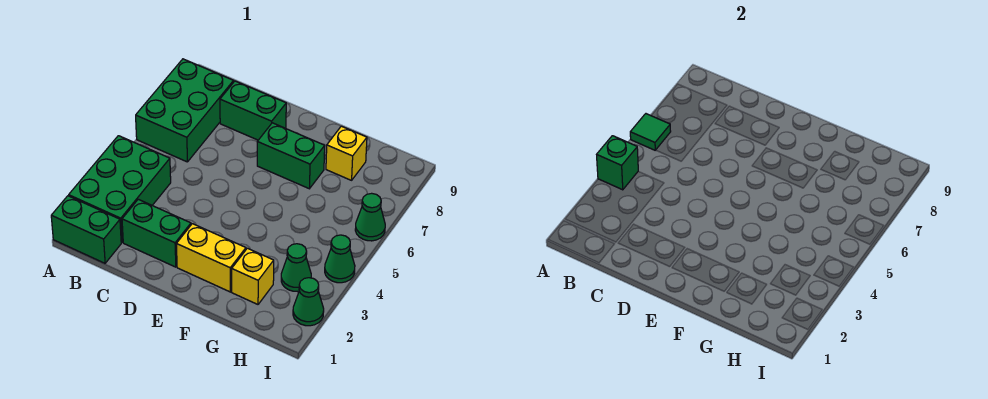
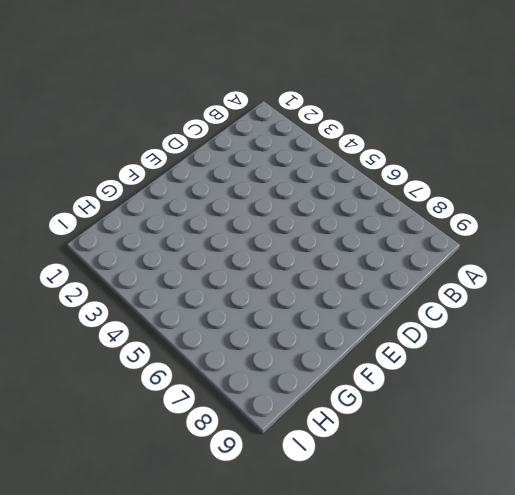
none -> green 1x2 brick [51,196,121,263]
none -> green 2x3 brick [69,136,171,243]
none -> green 2x3 brick [136,59,234,162]

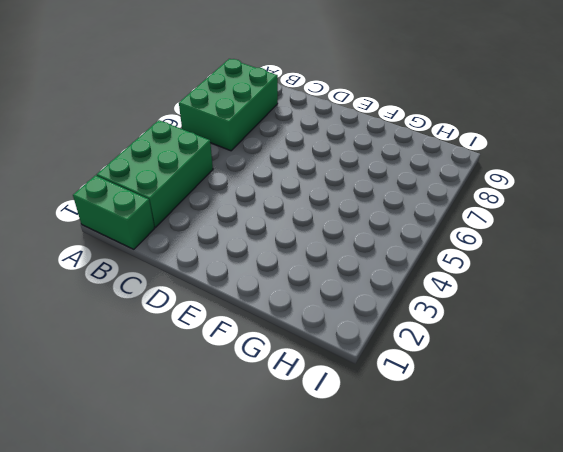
none -> green 1x2 brick [122,199,191,267]
none -> green 1x2 brick [220,81,286,140]
none -> yellow 1x2 brick [176,224,246,292]

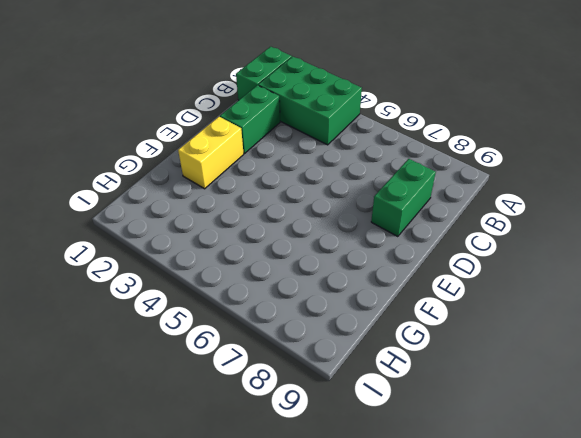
none -> green 2x3 brick [136,59,234,162]
none -> green 1x2 brick [257,123,325,189]
none -> yellow 1x1 brick [232,248,274,304]

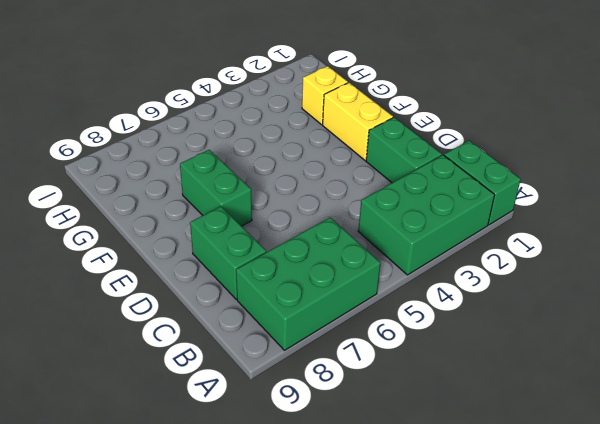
none -> yellow 1x1 brick [326,126,367,180]
none -> green 1x1 cone [281,244,311,292]
none -> green 1x1 cone [293,278,324,326]

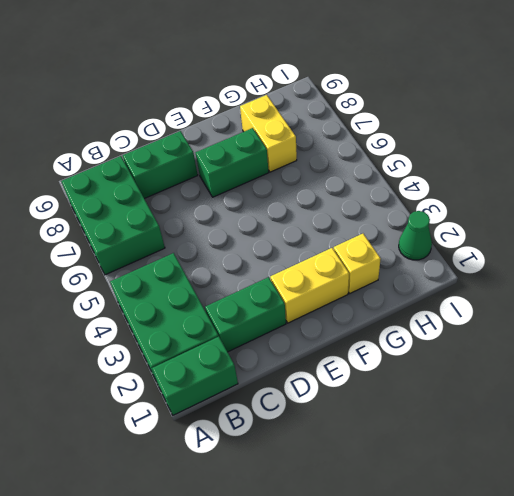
yellow 1x2 brick [240,95,297,172] -> yellow 1x1 brick [326,126,367,180]
none -> green 1x1 cone [281,244,311,292]
none -> green 1x1 cone [325,235,355,283]
none -> green 1x1 cone [355,193,385,241]

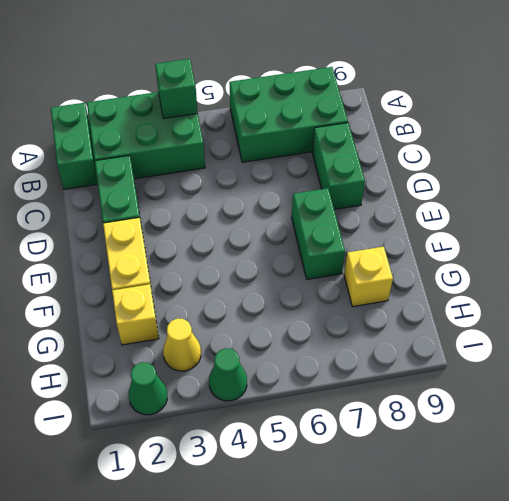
yellow 1x1 cone [163,318,201,371] -> green 1x1 cone [281,244,311,292]
none -> green 1x1 cone [355,193,385,241]
none -> green 1x1 tile [630,114,671,150]

